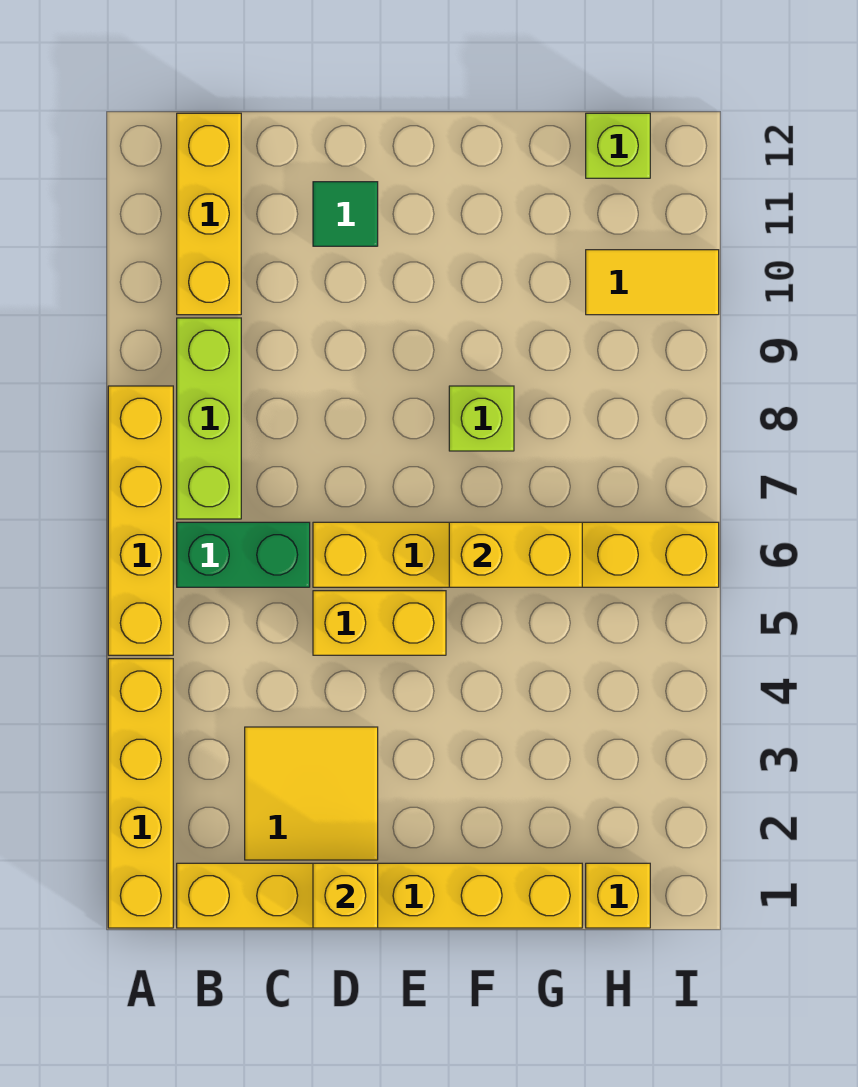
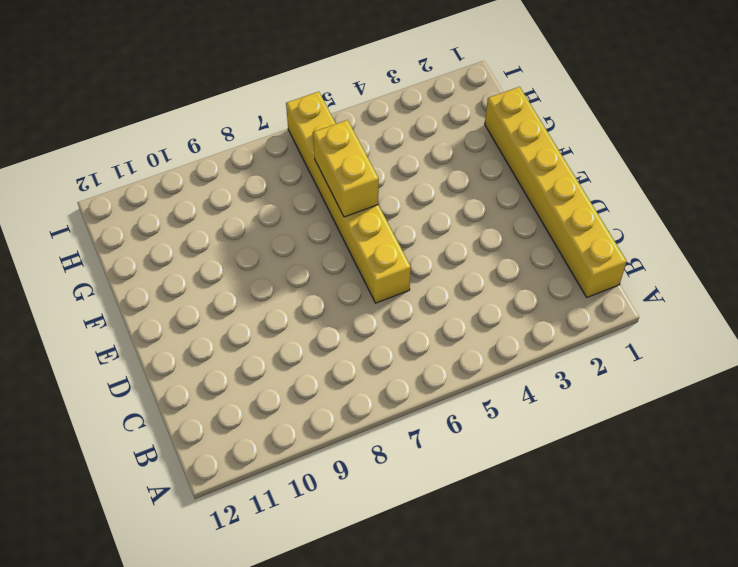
none -> yellow 1x4 brick [108,659,173,928]
none -> yellow 1x4 brick [108,386,173,655]
none -> green 1x2 brick [177,522,310,587]

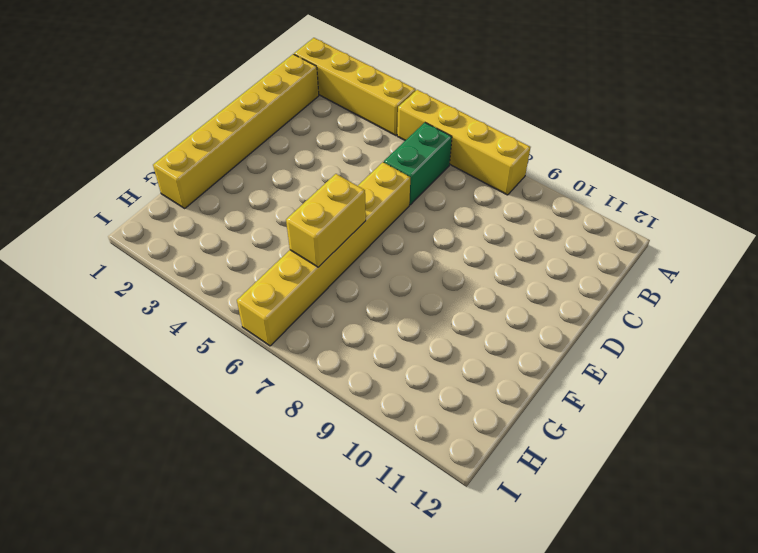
none -> lime 1x3 brick [177,318,241,519]
none -> yellow 1x3 brick [177,113,241,315]
none -> yellow 2x2 tile [245,727,378,860]

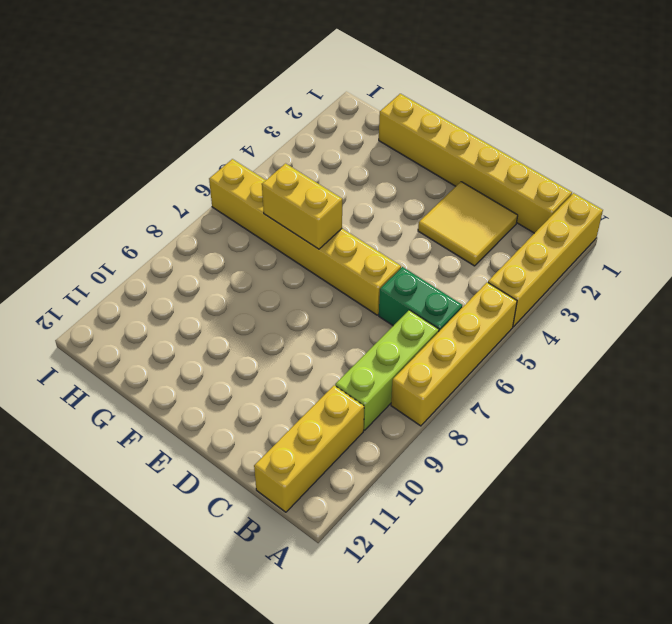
none -> yellow 1x2 brick [313,591,446,655]
none -> green 1x1 tile [313,182,378,246]
none -> lime 1x1 brick [449,386,514,451]

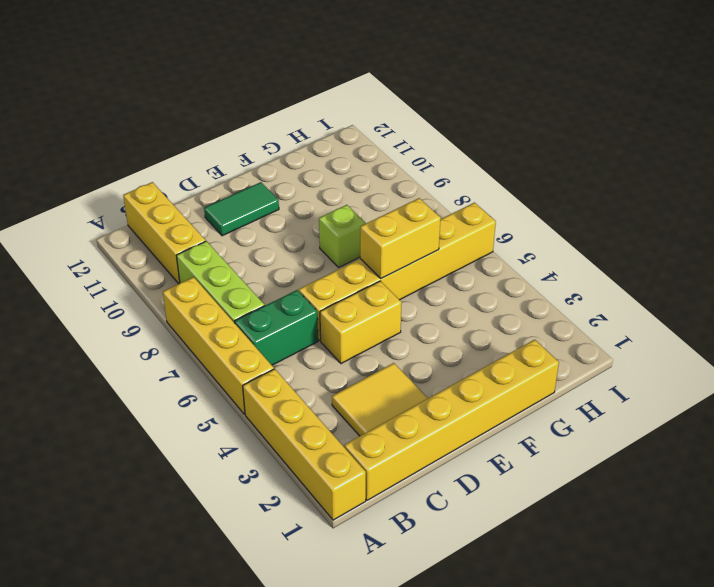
green 1x2 tile [204,182,279,236] -> green 1x1 tile [313,182,378,246]
none -> yellow 1x1 brick [586,863,650,928]
none -> yellow 1x2 tile [586,250,719,315]
none -> lime 1x1 brick [586,113,650,178]

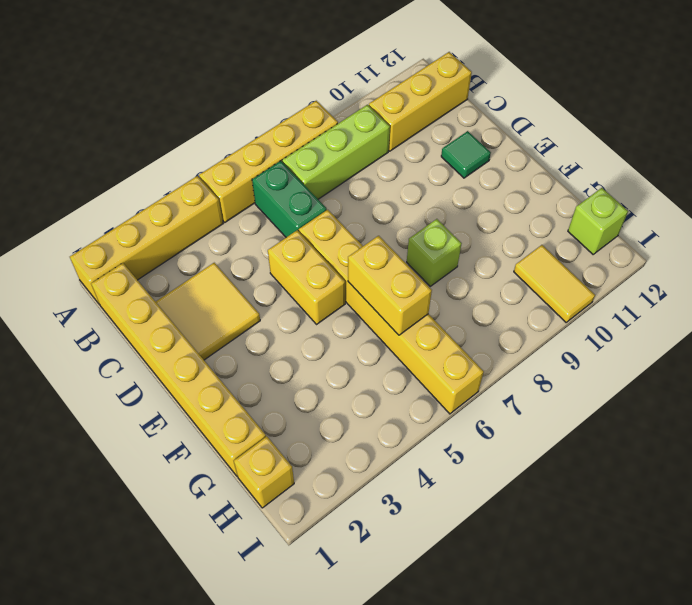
none -> yellow 1x1 brick [313,863,378,928]

